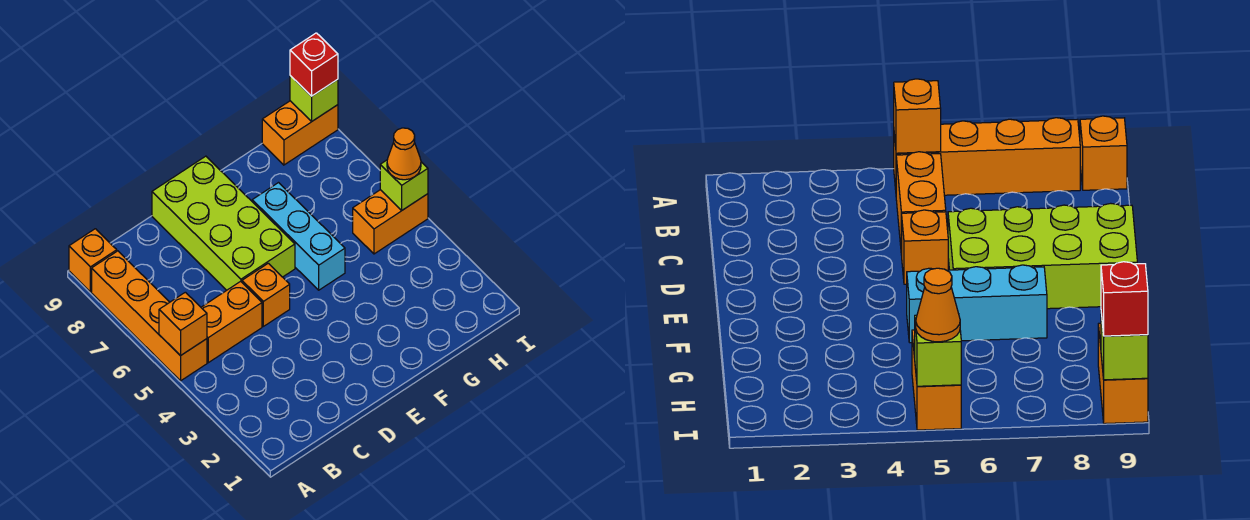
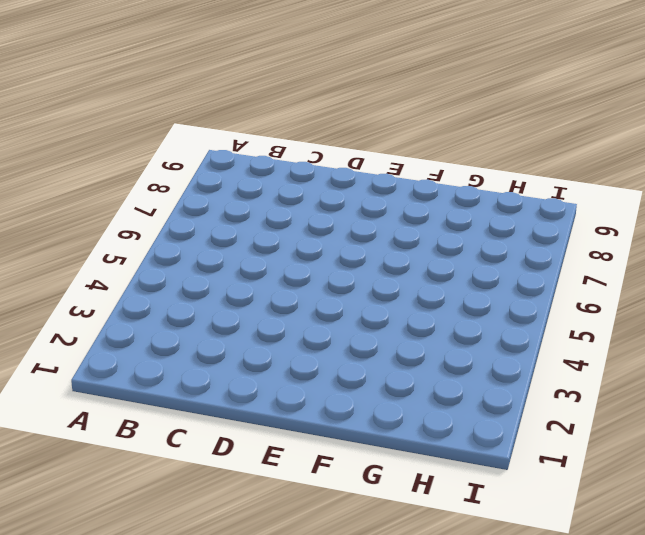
none -> orange 1x4 brick [92,251,207,381]
none -> orange 1x1 brick [69,229,117,292]
none -> orange 1x2 brick [201,281,262,363]

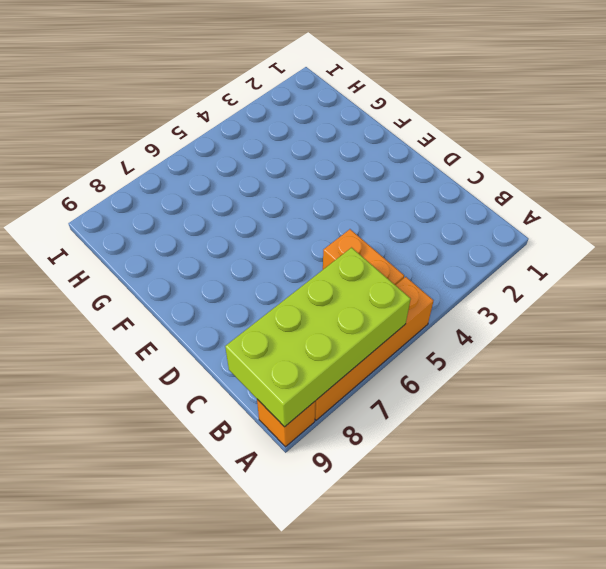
lime 2x4 brick [225,248,411,427] -> lime 2x4 brick moved to [152,156,295,290]
none -> orange 1x1 brick [242,263,290,326]
none -> cyan 1x3 brick [252,183,345,290]
none -> orange 1x2 brick [353,190,428,254]

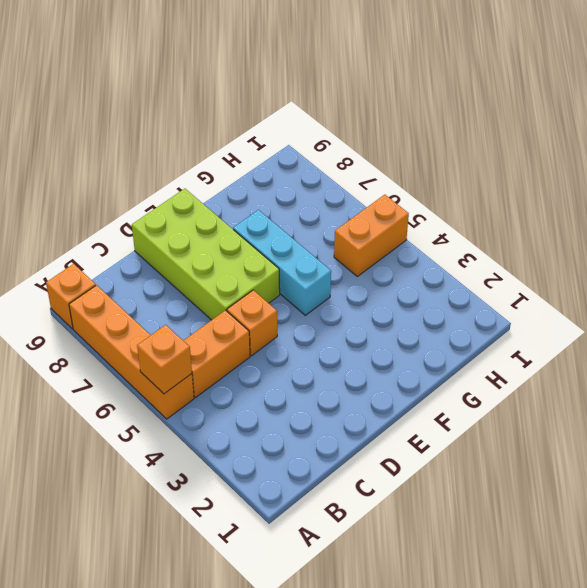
none -> orange 1x2 brick [262,101,338,165]
none -> lime 1x1 brick [380,160,428,211]
none -> lime 1x1 brick [290,76,338,122]

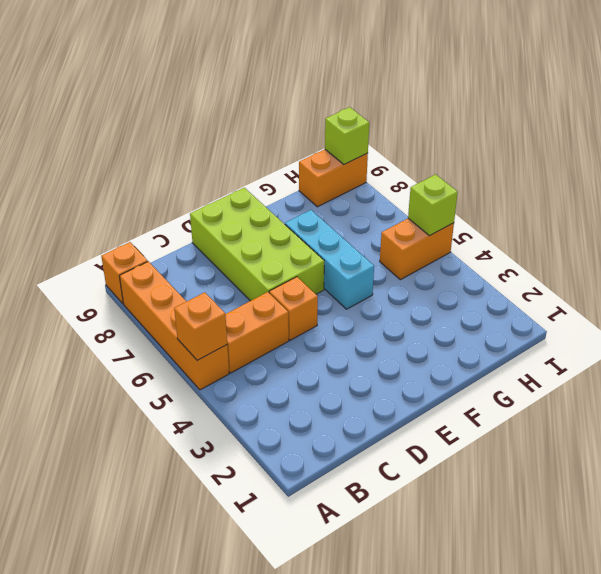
none -> orange 1x1 cone [387,128,421,180]
none -> red 1x1 brick [290,33,338,96]

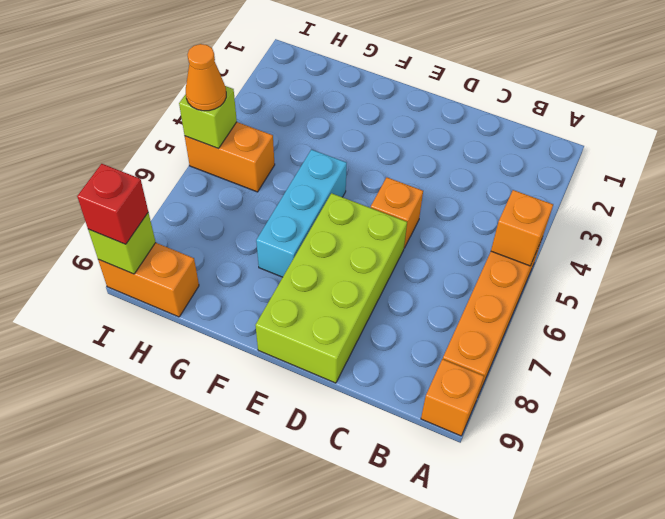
none -> orange 1x2 brick [201,281,262,363]

